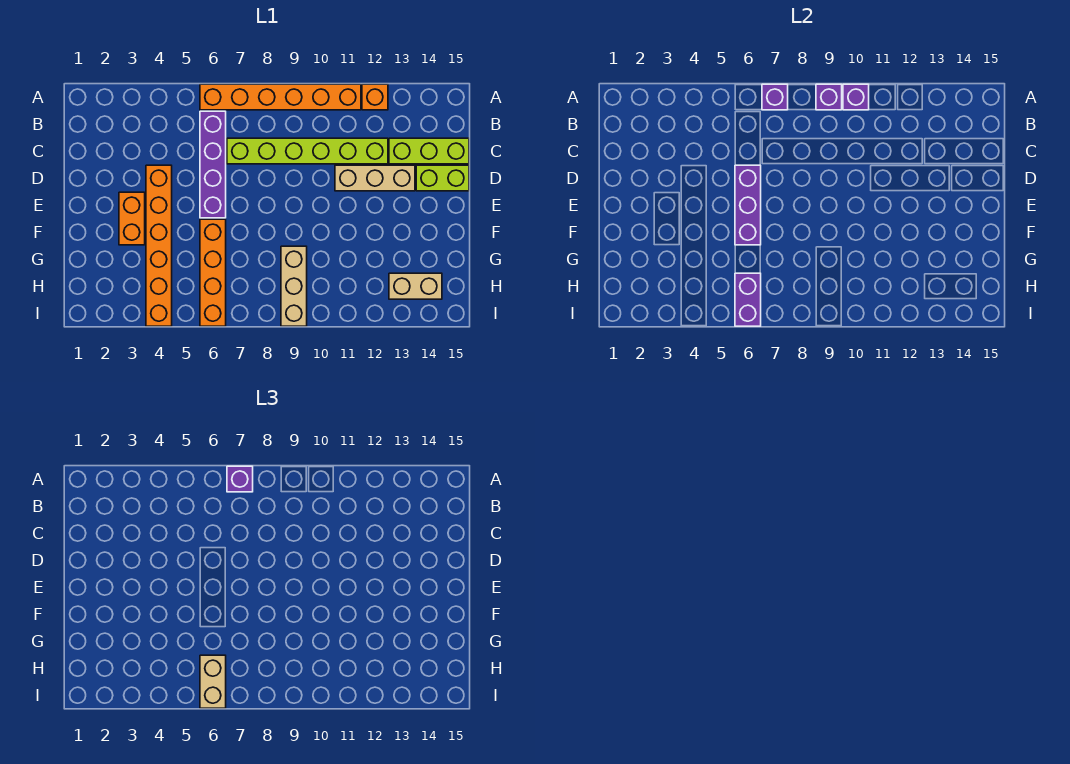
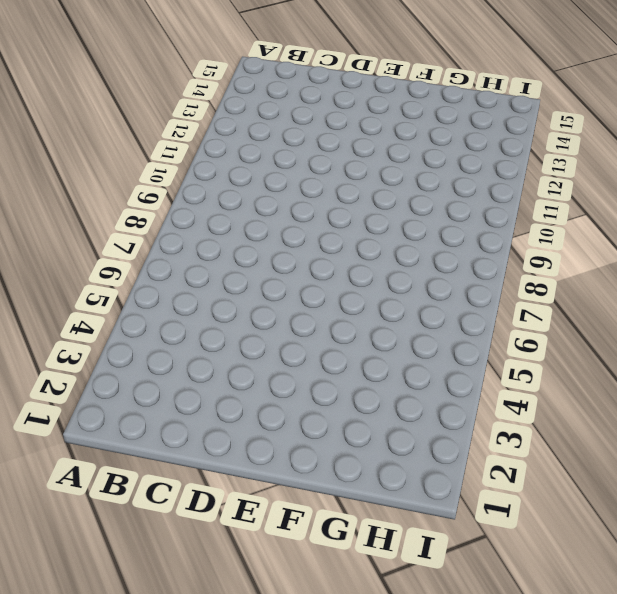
none -> orange 1x6 brick [200,84,361,110]
none -> orange 1x1 brick [362,84,388,110]
none -> purple 1x4 brick [200,111,226,218]

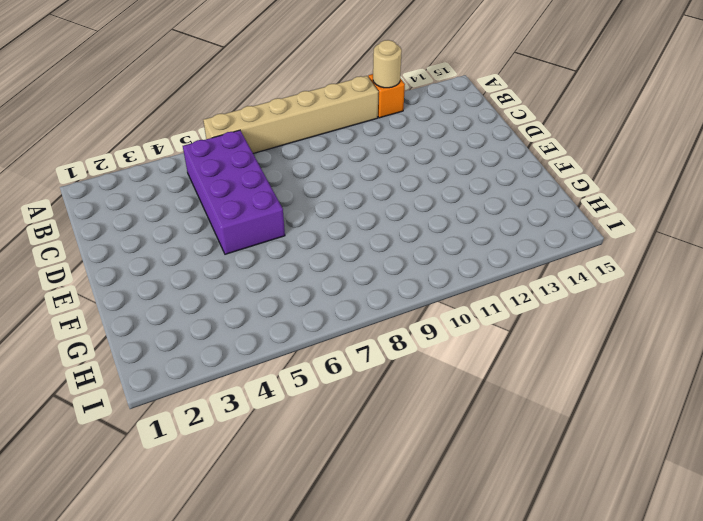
tan 1x6 brick [203,76,379,153] -> orange 1x6 brick [200,84,361,110]
tan 1x1 round brick [373,40,402,88] -> none
purple 2x4 brick [183,130,285,254] -> purple 1x4 brick [200,111,226,218]
none -> lime 1x6 brick [227,138,388,164]
none -> lime 1x3 brick [389,138,469,164]
none -> orange 1x6 brick [146,165,172,326]

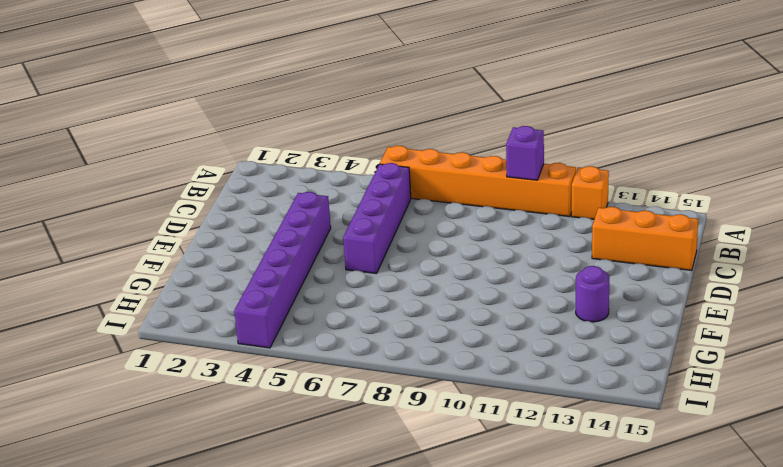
orange 1x3 brick [592,207,698,270] -> lime 1x3 brick [389,138,469,164]
purple 1x6 brick [234,192,331,348] -> orange 1x6 brick [146,165,172,326]
purple 1x1 round brick [576,266,609,322] -> none
none -> lime 1x6 brick [227,138,388,164]
none -> tan 1x3 brick [335,165,415,191]
none -> lime 1x2 brick [416,165,469,191]

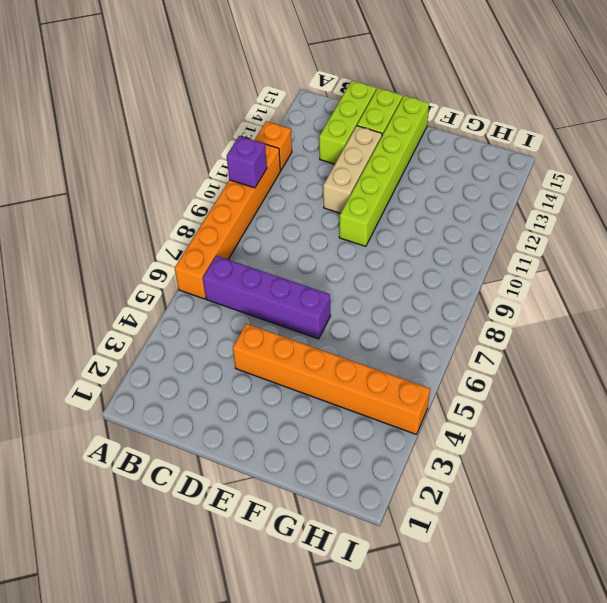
lime 1x6 brick [339,96,429,246] -> lime 1x6 brick moved to [227,138,388,164]
none -> orange 1x2 brick [119,192,145,245]
none -> orange 1x4 brick [200,219,226,326]
none -> tan 1x3 brick [281,246,307,326]

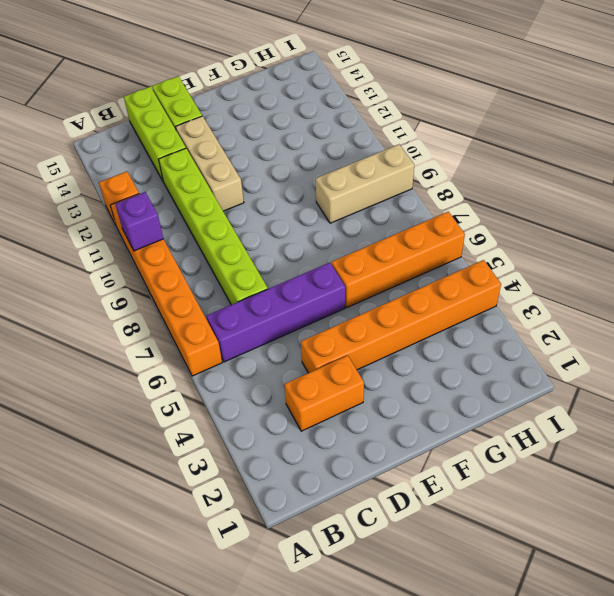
orange 1x2 brick [284,355,364,431] -> orange 1x2 brick moved to [119,192,145,245]
none -> tan 1x2 brick [389,273,442,299]
none -> purple 1x1 brick [762,84,788,110]
none -> purple 1x1 brick [816,84,842,110]

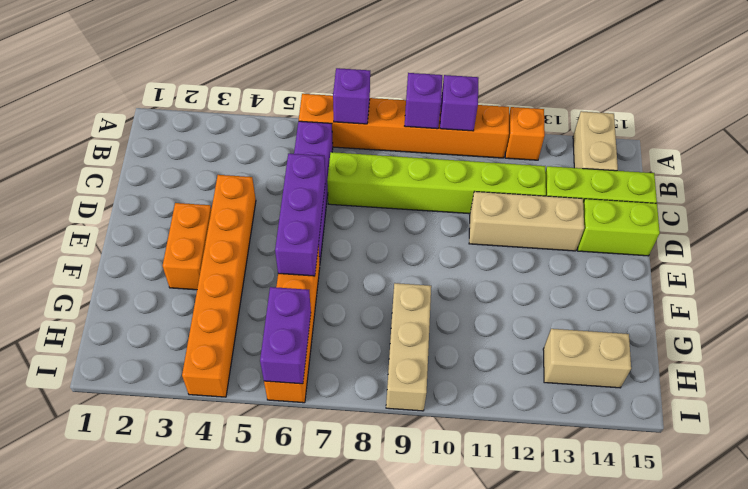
tan 1x2 brick [573,111,618,171] -> tan 1x2 brick moved to [200,655,226,708]
none -> purple 1x1 brick [227,466,253,492]

